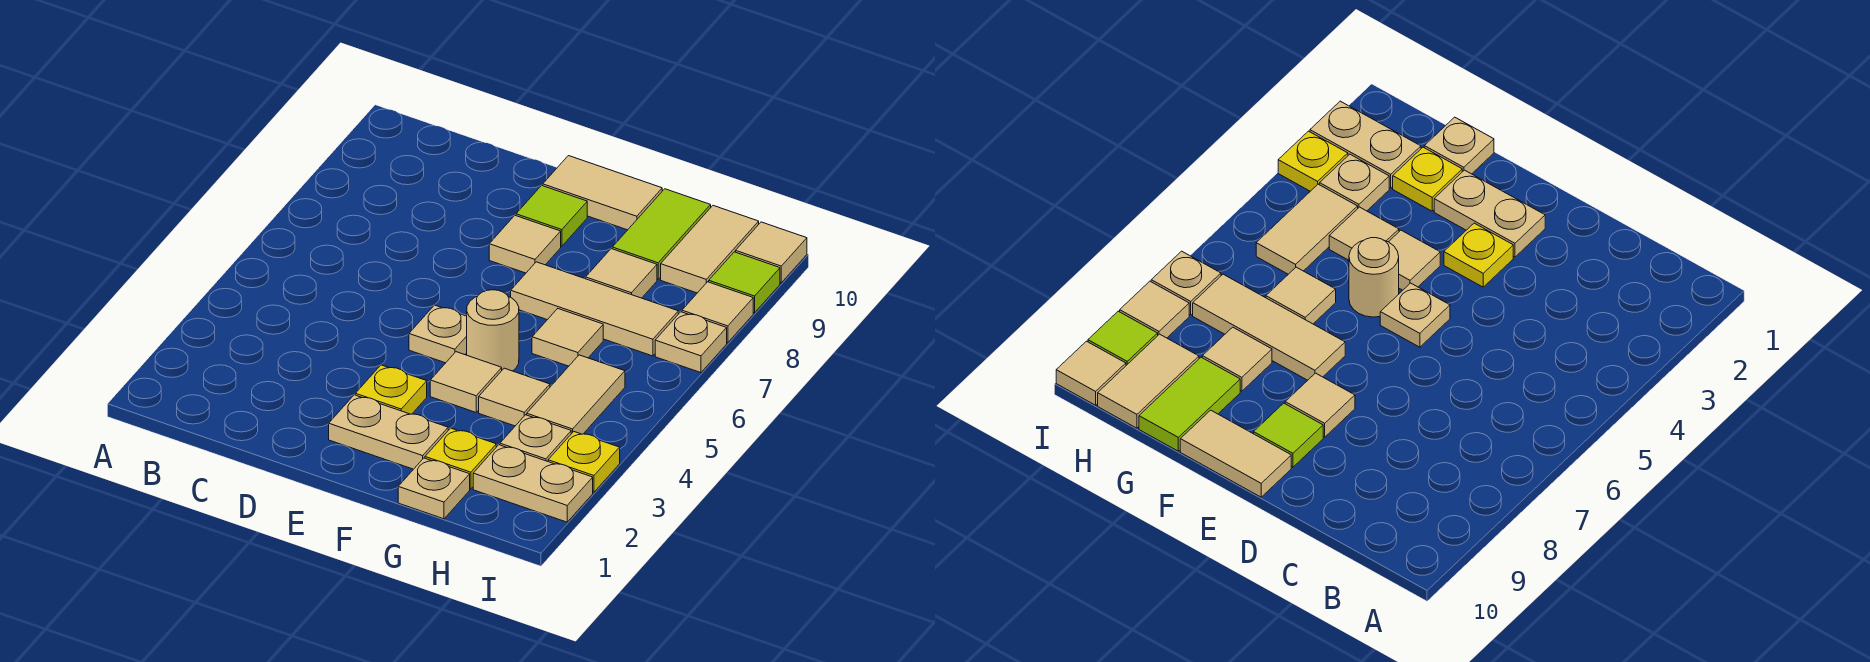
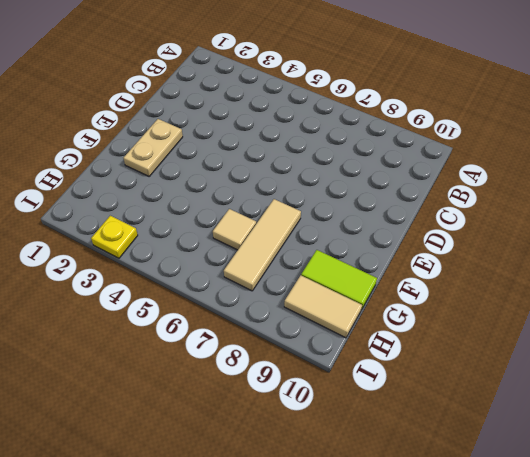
none -> yellow 1x1 plate [355,365,427,414]
none -> tan 1x1 plate [409,305,467,363]
none -> tan 1x1 tile [489,216,561,273]

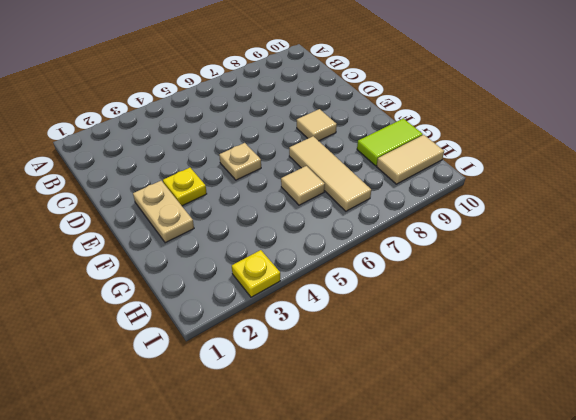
none -> lime 1x1 tile [516,185,587,246]
none -> tan 1x2 tile [543,156,662,230]
none -> tan 1x1 tile [430,352,502,412]

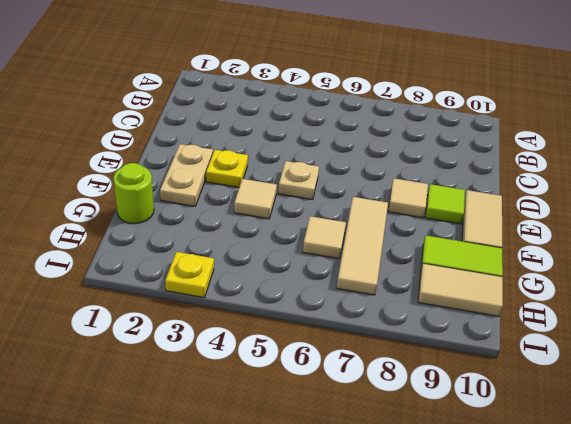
lime 1x1 round brick [113,163,154,224] -> tan 1x1 plate [398,458,470,519]
none -> tan 1x1 round brick [467,290,519,371]
none -> yellow 1x1 plate [425,428,496,489]
none -> tan 1x1 tile [479,368,550,426]

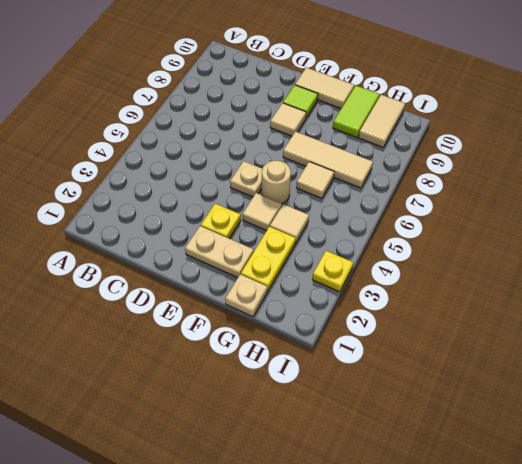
yellow 1x2 plate [241,227,296,291] -> yellow 1x1 plate [425,428,496,489]
none -> tan 1x1 tile [586,249,657,298]
none -> tan 1x2 plate [473,445,593,522]
none -> tan 1x1 plate [500,415,571,461]

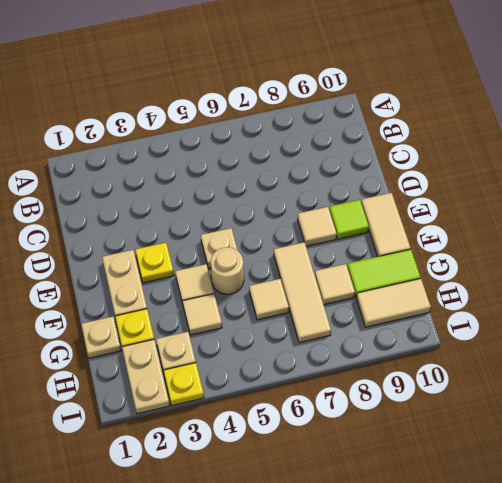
none -> tan 1x2 tile [527,355,625,434]
none -> tan 1x1 plate [655,312,727,373]
none -> tan 1x1 tile [682,282,753,343]

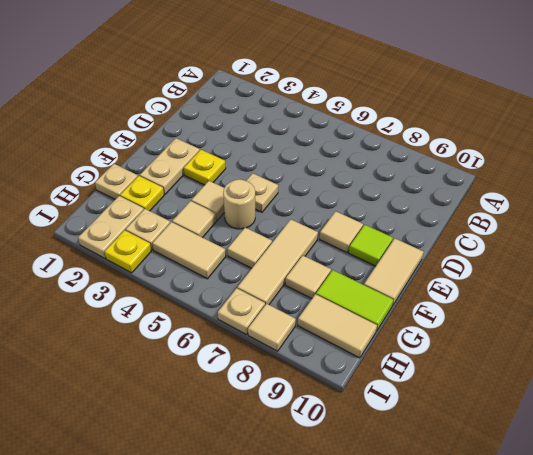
none -> lime 1x1 tile [709,252,780,313]
none -> tan 1x1 tile [736,222,807,283]

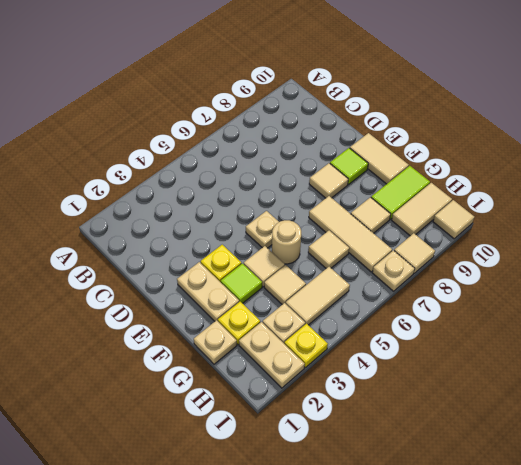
lime 1x1 tile [221,264,262,303] -> lime 1x1 tile moved to [709,252,780,313]

